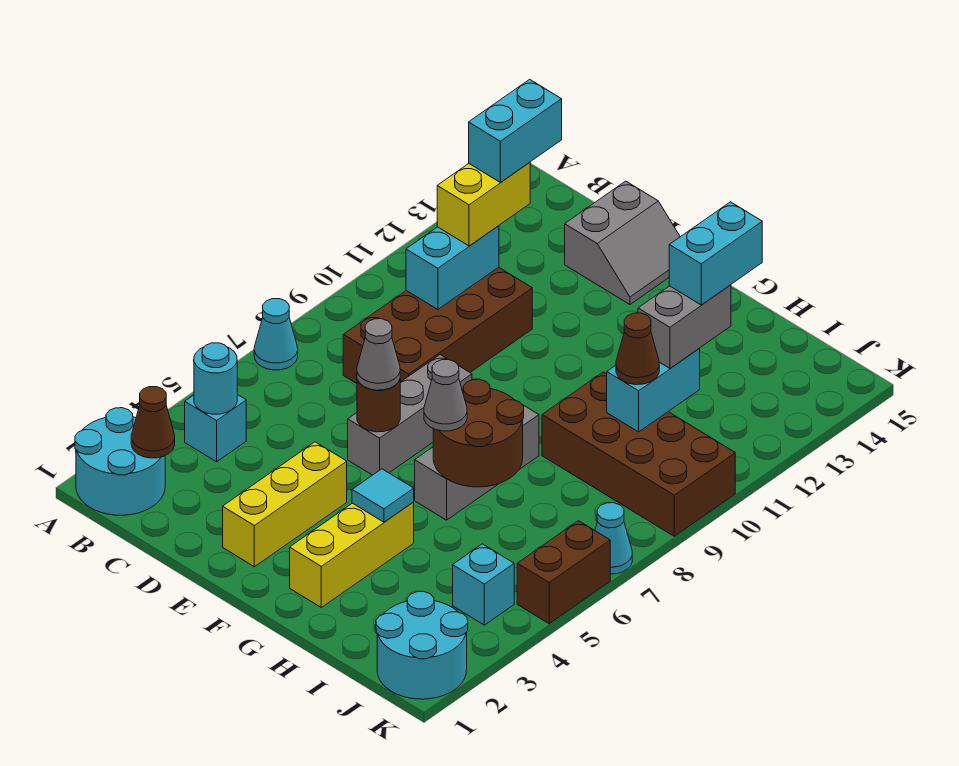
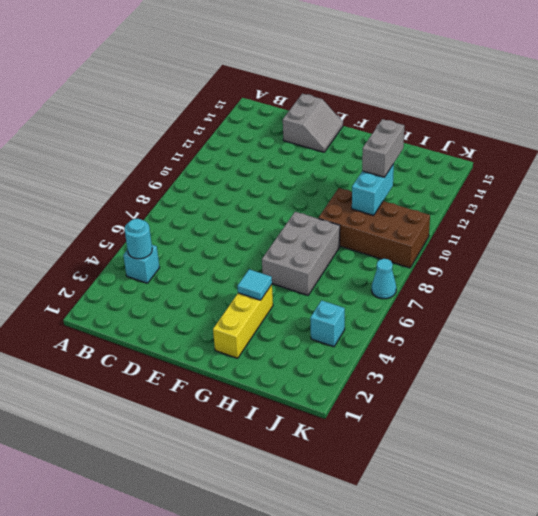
grey 2x3 brick [262,212,340,295] -> grey 1x3 brick [415,405,539,520]
none -> cyan 2x2 round brick [75,408,165,515]
none -> cyan 1x1 cone [254,299,298,370]
none -> brown 2x4 brick [343,267,532,384]

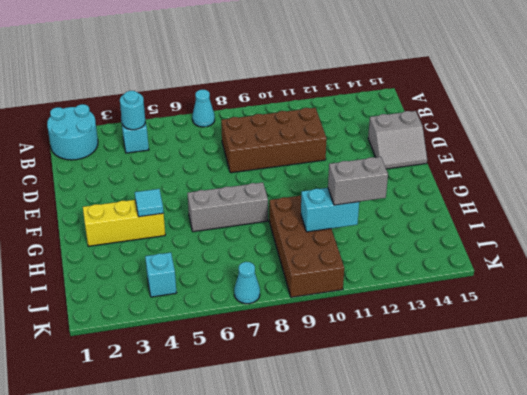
none -> yellow 1x3 brick [223,442,347,567]
none -> grey 1x3 brick [348,355,472,475]
none -> cyan 2x2 round brick [376,592,468,699]

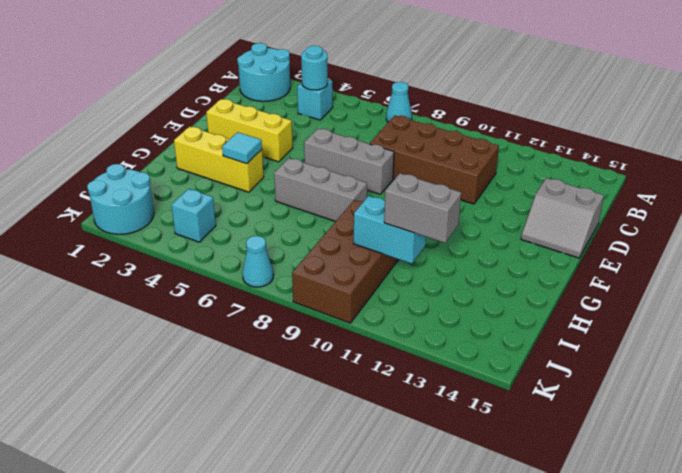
none -> brown 1x2 brick [517,521,610,624]
none -> brown 1x1 cone [131,387,175,458]
none -> cyan 1x2 brick [406,226,499,309]

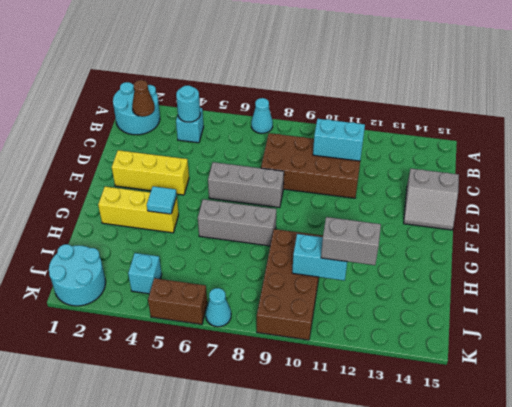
none -> brown 1x1 round brick [357,380,400,432]
none -> brown 2x2 round brick [433,379,524,487]
none -> yellow 1x2 brick [437,162,530,246]

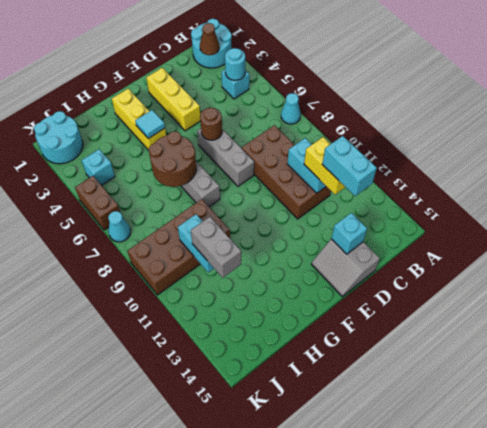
cyan 1x1 brick [331,213,367,254] -> none
none -> grey 1x1 cone [357,319,400,390]
none -> grey 1x1 cone [424,360,467,431]
none -> brown 1x1 cone [616,313,659,385]

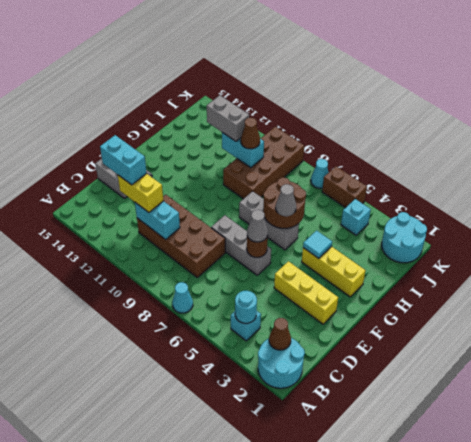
none -> cyan 1x2 brick [669,202,762,305]

